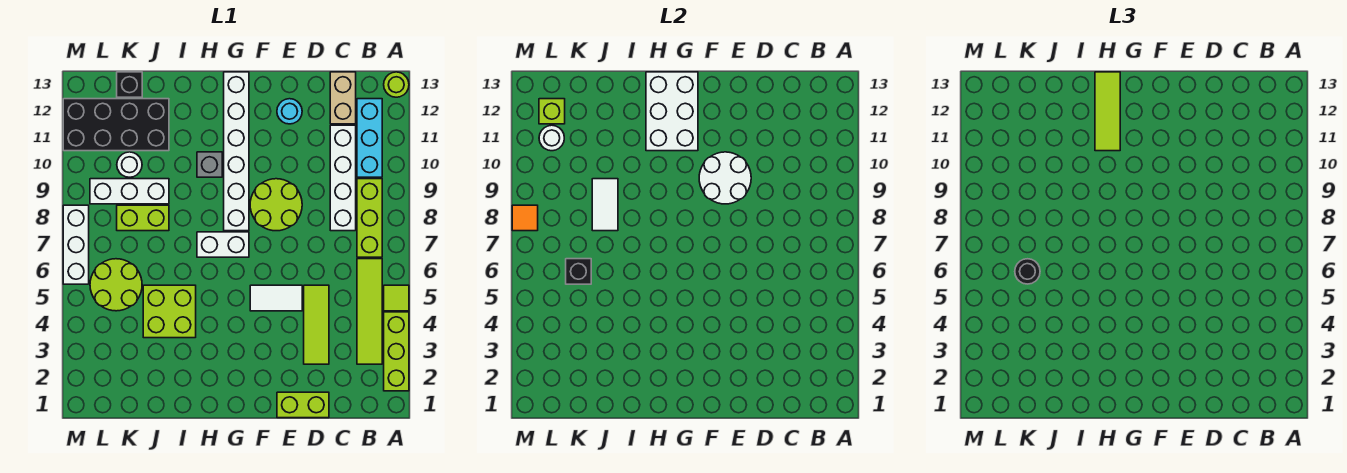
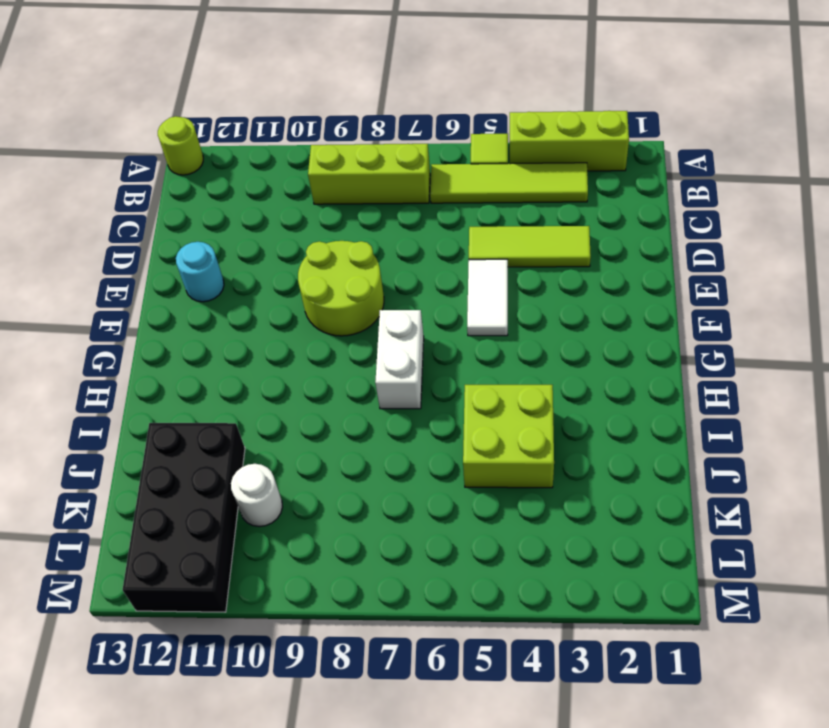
none -> cyan 1x3 brick [357,99,382,177]
none -> white 1x4 brick [330,125,356,231]
none -> tan 1x2 brick [330,72,356,124]
none -> lime 1x2 brick [277,392,329,418]

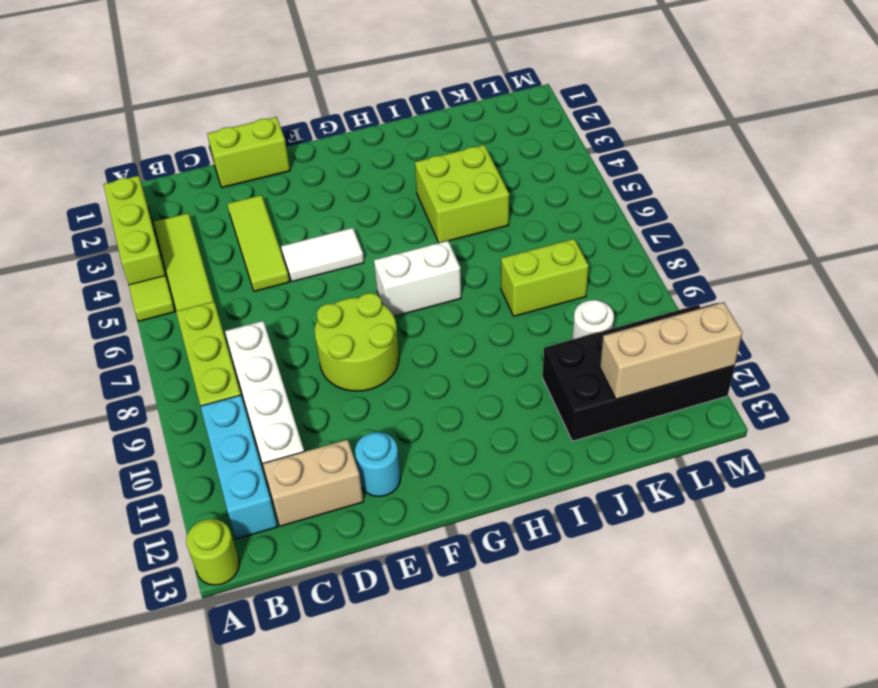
tan 1x2 brick [263,439,363,526] -> tan 1x2 brick turned to [330,72,356,124]
tan 1x3 brick [600,302,742,399] -> lime 1x1 brick [539,99,565,124]
none -> white 1x6 brick [224,72,249,231]
none -> grey 1x1 brick [197,152,222,177]
none -> white 1x3 brick [90,179,169,204]
none -> lime 2x2 round brick [90,259,142,311]

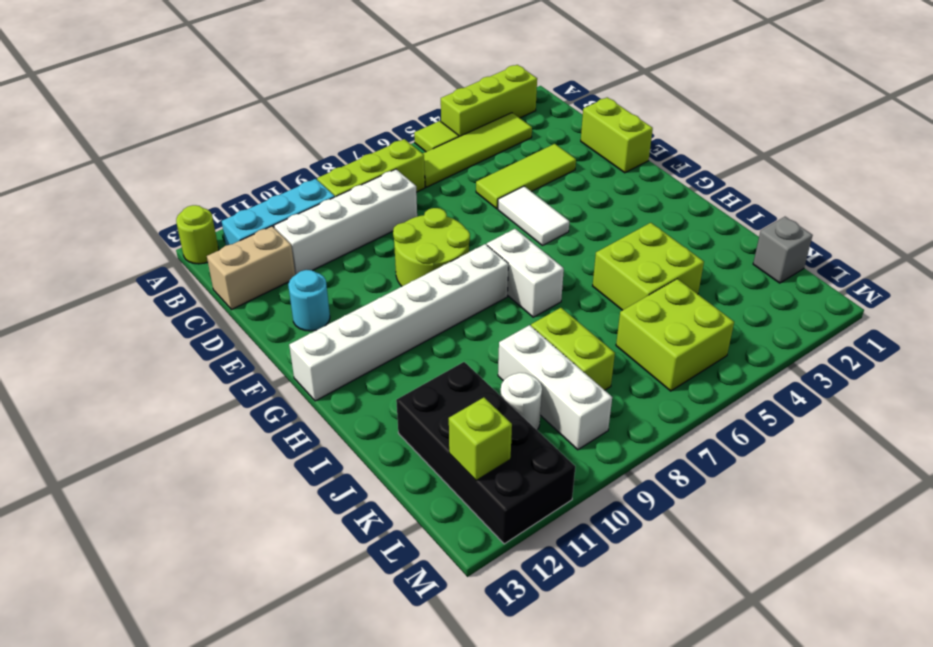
grey 1x1 brick [753,217,813,283] -> grey 1x1 brick moved to [197,152,222,177]
lime 2x2 brick [616,279,734,391] -> lime 2x2 round brick [90,259,142,311]
none -> black 1x1 brick [117,72,142,97]
none -> white 1x3 brick [63,205,89,284]
none -> white 2x2 round brick [699,152,751,204]
none -> white 2x3 brick [646,72,698,151]

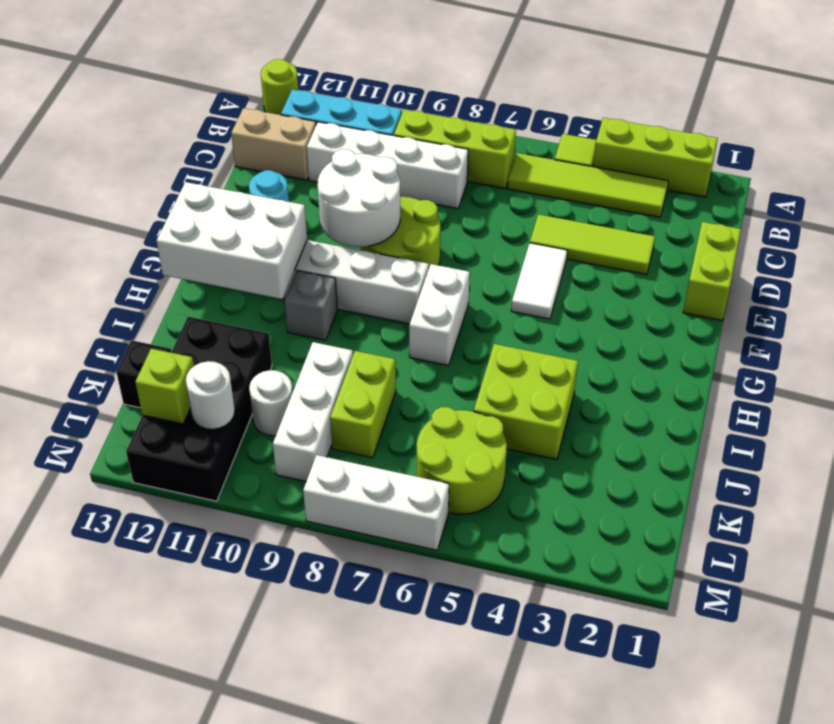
none -> white 1x2 tile [592,179,618,231]
none -> black 1x1 brick [566,259,591,284]
none -> orange 1x1 tile [512,205,538,231]
none -> lime 1x3 tile [1095,72,1120,151]

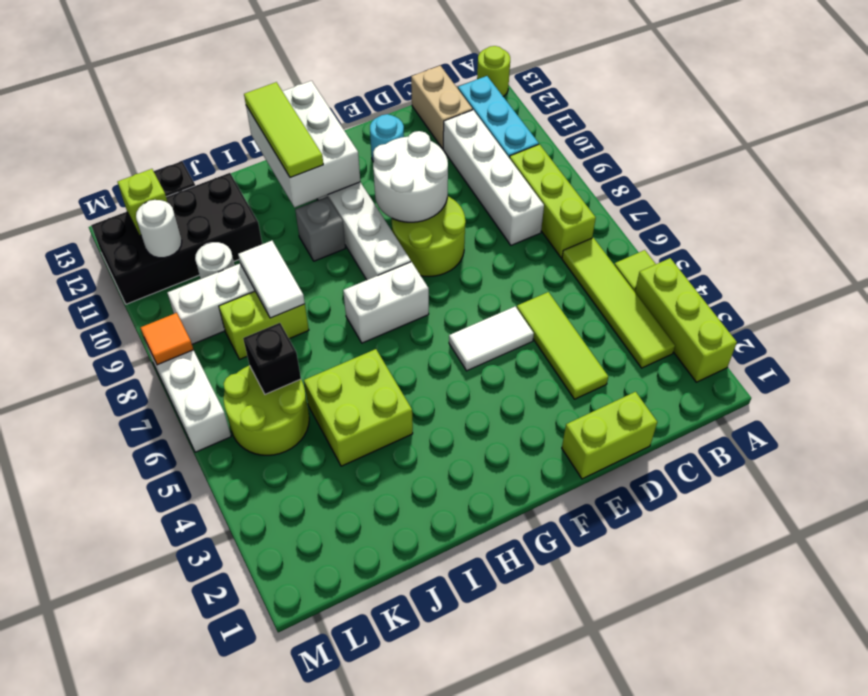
none -> black 1x1 round brick [1015,259,1040,284]

